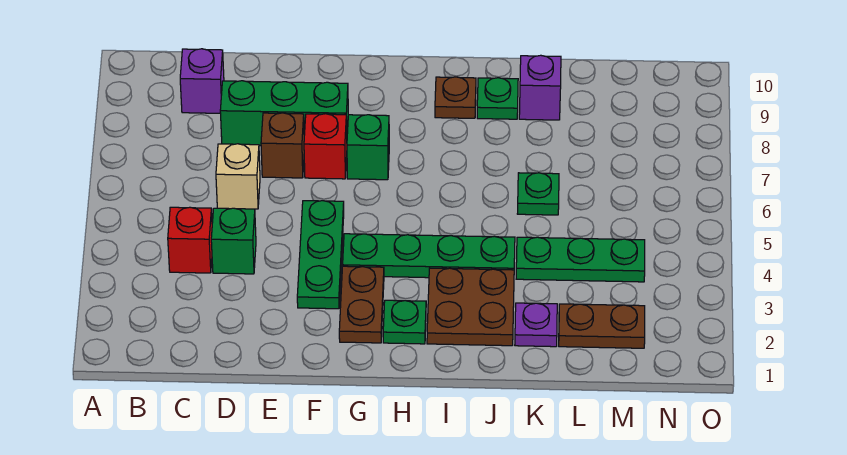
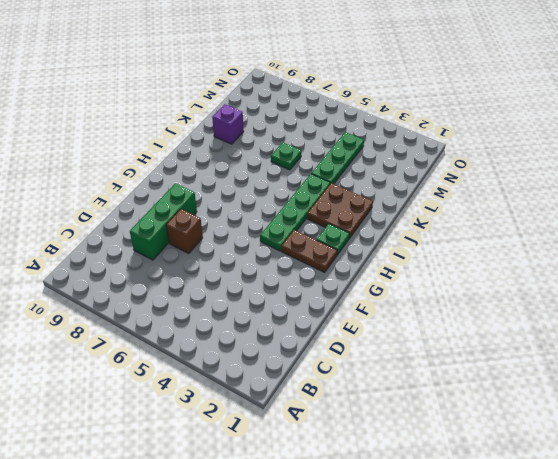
none -> red 1x1 brick [168,207,212,273]
none -> purple 1x1 brick [180,49,224,113]
none -> green 1x1 brick [211,208,256,274]

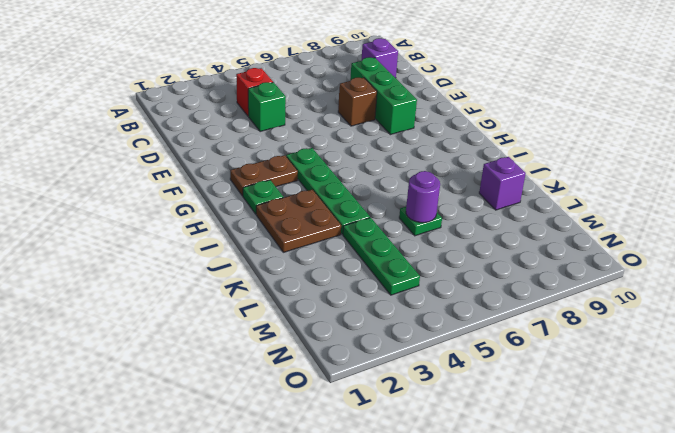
purple 1x1 round brick [406,171,440,223] -> none
none -> tan 1x1 brick [216,144,260,209]
none -> green 1x3 plate [297,201,344,309]
none -> red 1x1 brick [304,114,347,179]

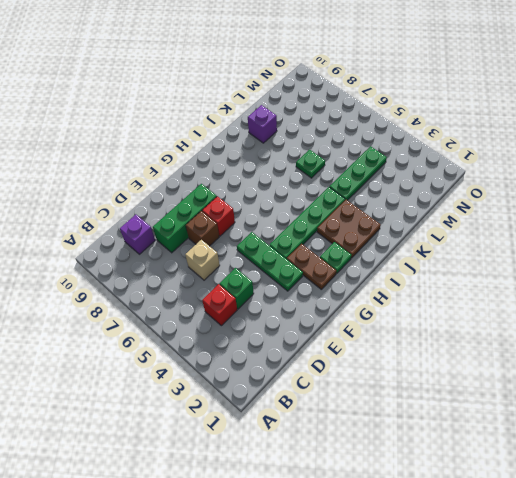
none -> green 1x1 brick [347,115,389,180]
none -> brown 1x1 plate [435,77,476,118]
none -> green 1x1 plate [477,78,518,119]

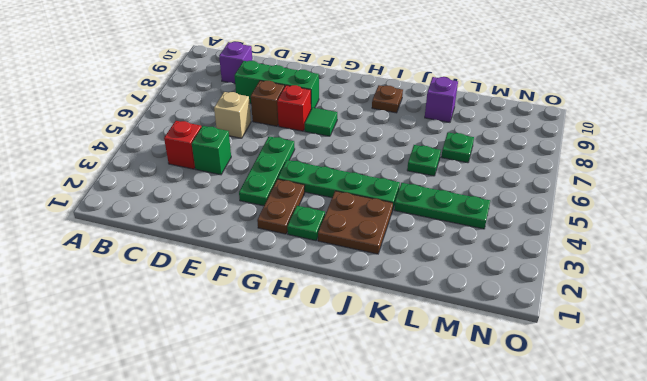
green 1x1 tile [305,108,337,136] -> green 1x1 brick [347,115,389,180]
green 1x1 plate [442,132,474,163] -> green 1x1 plate moved to [477,78,518,119]
none -> purple 1x1 plate [515,303,557,347]
none -> brown 1x2 plate [559,304,645,348]

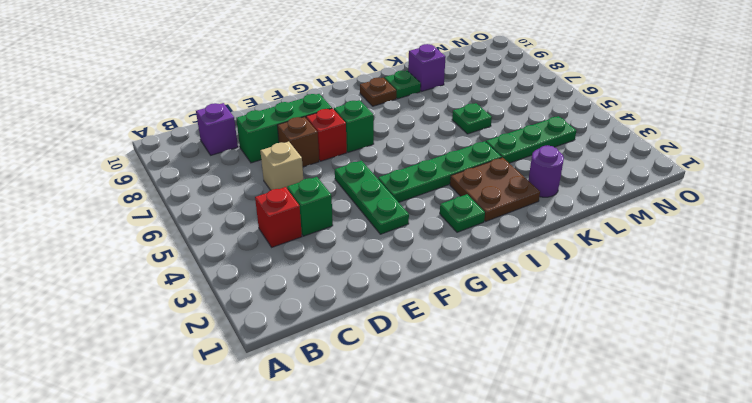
purple 1x1 round brick [528,145,564,197] -> purple 1x1 plate [515,303,557,347]
none -> brown 1x2 plate [339,266,384,343]
none -> brown 1x2 plate [559,304,645,348]

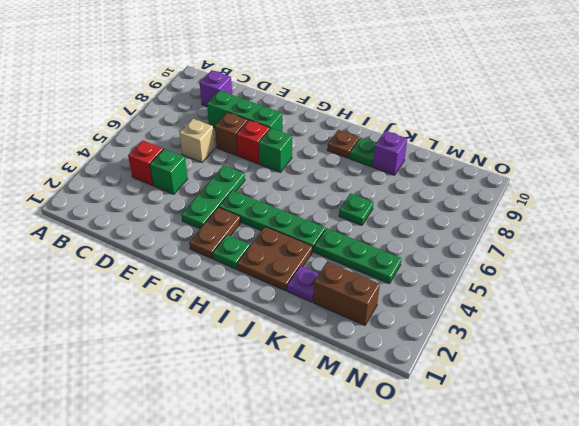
brown 1x2 brick [313,262,380,325] -> brown 1x2 plate [559,304,645,348]

